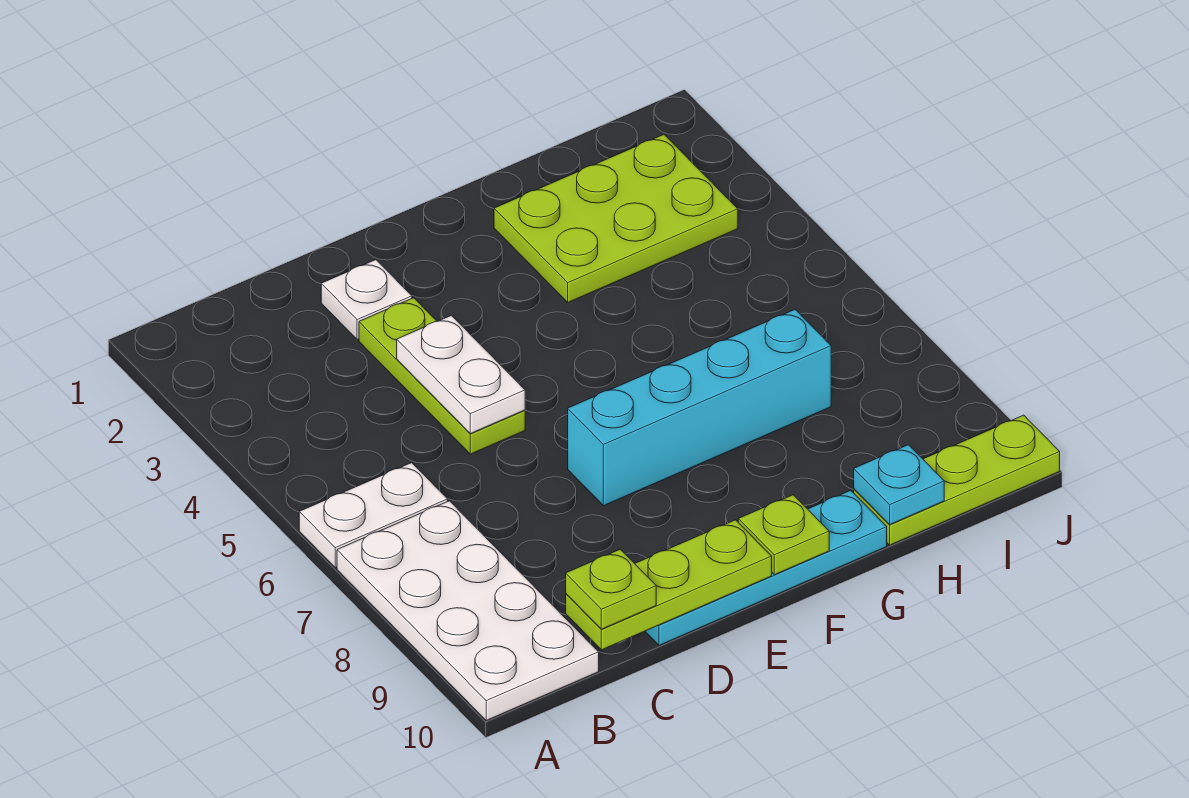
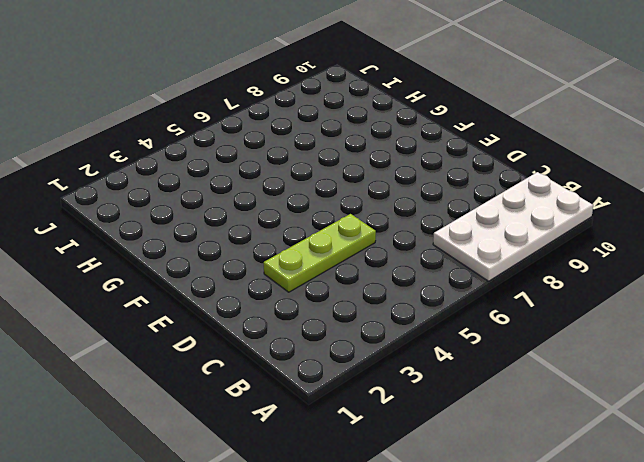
none -> white 1x2 plate [299,463,448,568]
none -> white 1x1 plate [321,260,412,340]
none -> cyan 1x4 plate [645,490,887,645]

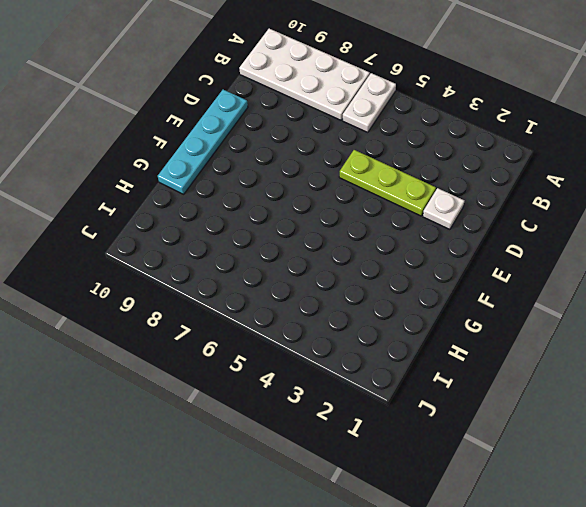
none -> cyan 1x4 brick [568,309,831,506]
none -> lime 2x3 plate [494,134,738,302]
none -> lime 1x3 plate [854,415,1060,545]

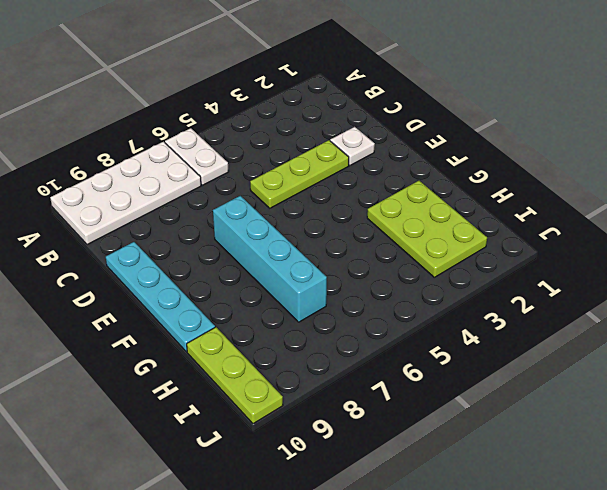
none -> lime 1x3 plate [566,520,772,650]
none -> white 1x2 plate [397,315,525,434]
none -> lime 1x1 plate [738,495,829,575]

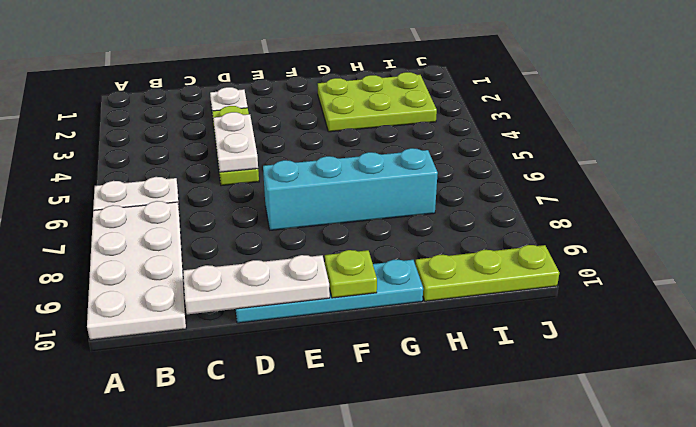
white 1x3 plate [183,255,330,314] -> lime 1x3 plate [566,520,772,650]
none -> cyan 1x1 plate [854,445,944,524]
none -> lime 1x1 plate [566,549,656,629]

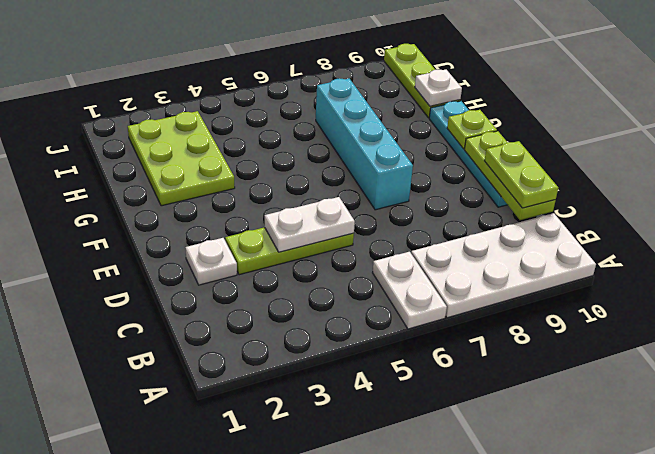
lime 1x2 plate [484,141,558,208] -> lime 1x1 plate [566,549,656,629]
white 1x1 plate [415,70,462,106] -> cyan 1x1 plate [854,445,944,524]

